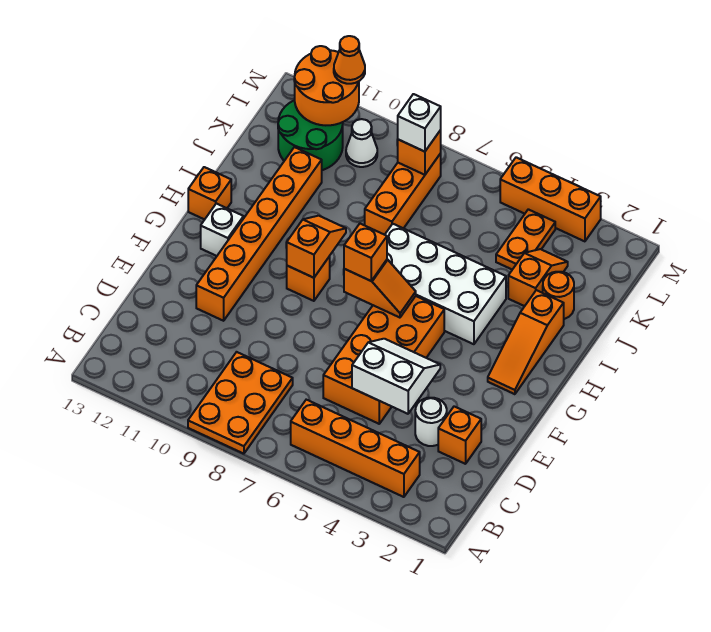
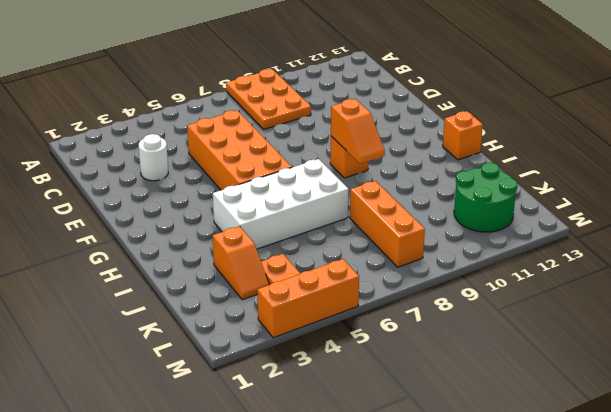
none -> orange 1x4 brick [291,400,420,497]
none -> orange 1x1 brick [438,406,481,464]
none -> orange 1x6 brick [196,147,322,321]

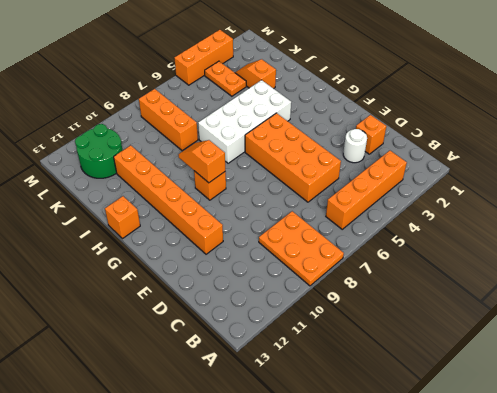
none -> orange 1x3 slope [488,290,564,394]
none -> white 1x1 brick [201,203,244,256]
none -> orange 1x1 round brick [543,272,574,319]

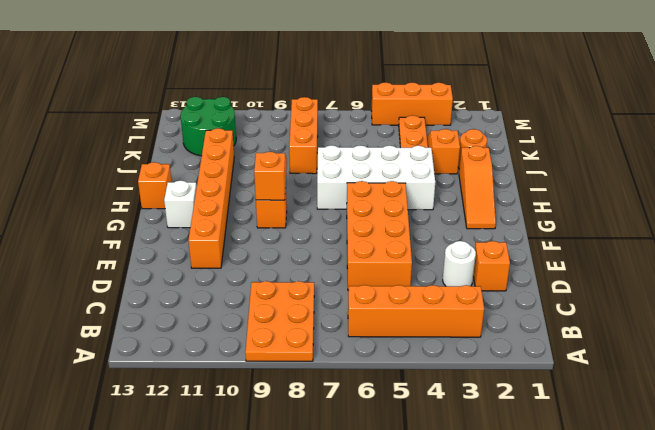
none -> white 1x1 cone [346,119,377,167]
none -> white 2x2 slope [352,339,440,414]
none -> orange 1x2 slope [344,259,416,318]

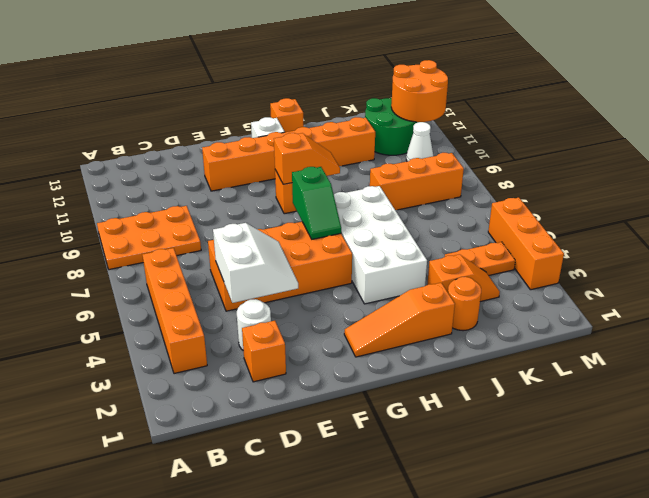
green 1x2 slope [292,167,341,239] -> orange 1x2 slope [344,259,416,318]
none -> orange 1x1 brick [398,130,441,175]
none -> orange 1x1 brick [344,224,387,281]
none -> white 1x1 brick [398,94,441,152]

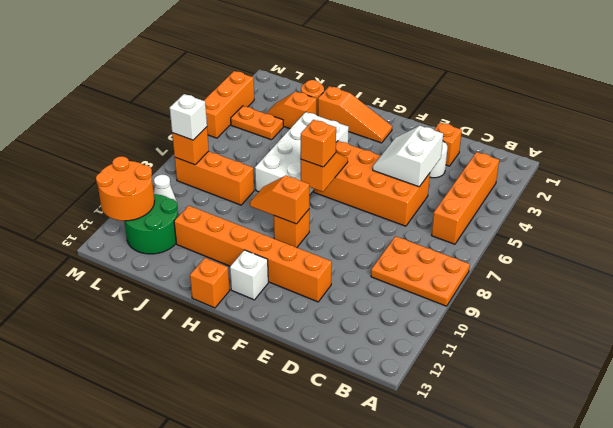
none -> orange 1x1 cone [334,36,365,84]

